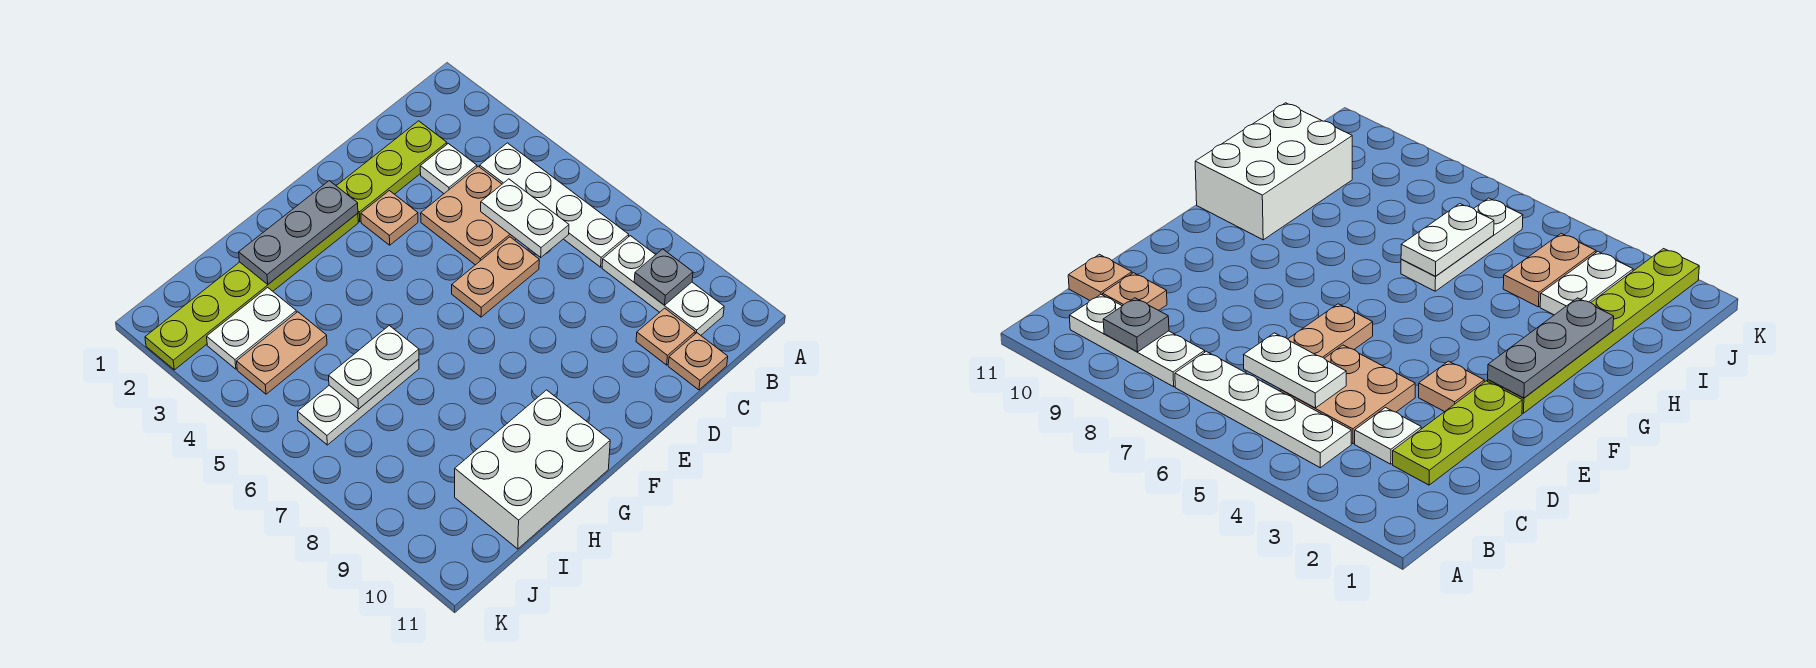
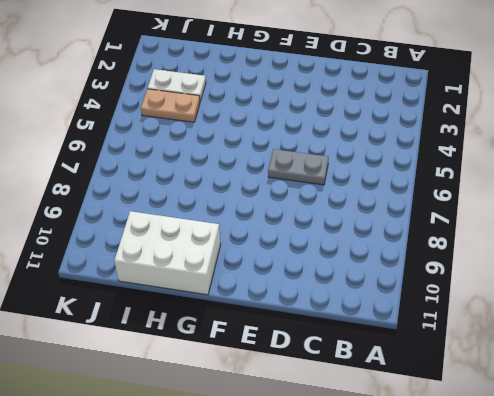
grey 1x2 plate [268,149,329,185] -> tan 1x2 plate [452,237,539,317]
none -> white 1x4 plate [480,143,629,267]
none -> white 1x3 plate [602,236,724,335]
none -> lime 1x3 plate [337,121,447,222]

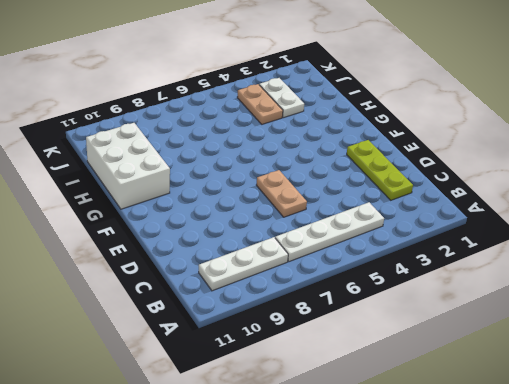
none -> white 1x1 plate [420,144,477,193]
none -> tan 2x2 plate [421,166,516,265]
none -> tan 1x1 plate [636,308,695,365]

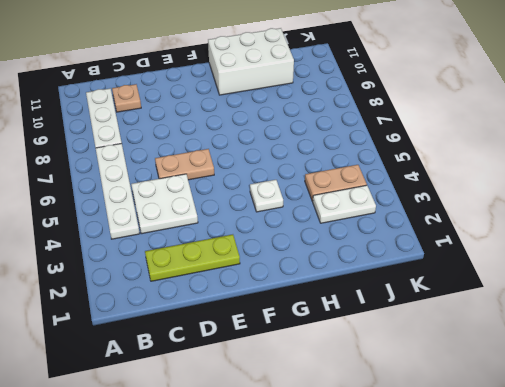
white 2x2 plate [131,174,198,234] -> tan 2x2 plate [421,166,516,265]
white 1x1 plate [250,180,283,212] -> white 1x1 plate moved to [420,144,477,193]
none -> tan 1x1 plate [668,333,728,390]
none -> tan 1x1 plate [361,191,418,245]
none -> lime 1x6 plate [145,213,358,370]

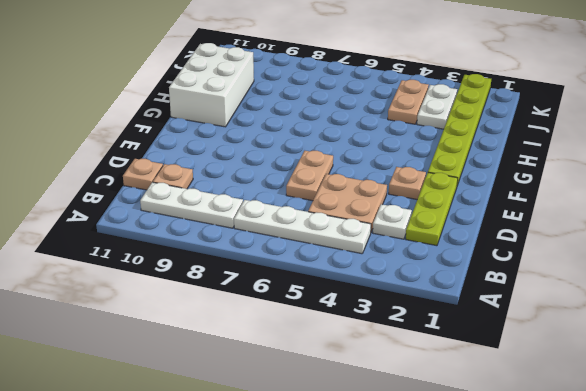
none -> white 1x3 plate [298,359,419,445]
none -> grey 1x1 plate [634,249,693,305]
none -> white 1x2 plate [481,179,569,257]

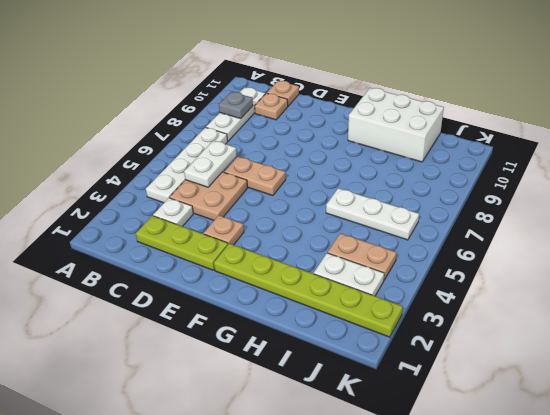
none -> grey 1x3 plate [239,181,358,284]
none -> white 1x2 plate [329,326,419,409]

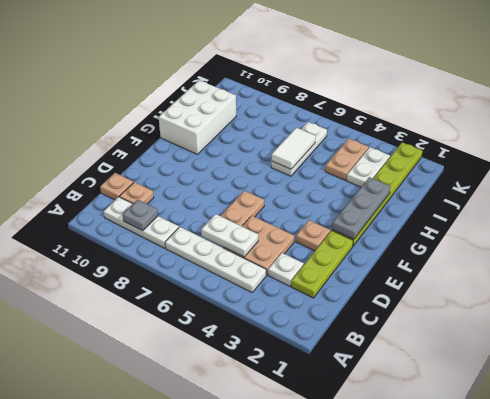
white 1x2 tile [271,128,316,169] -> white 1x2 plate [329,326,419,409]

